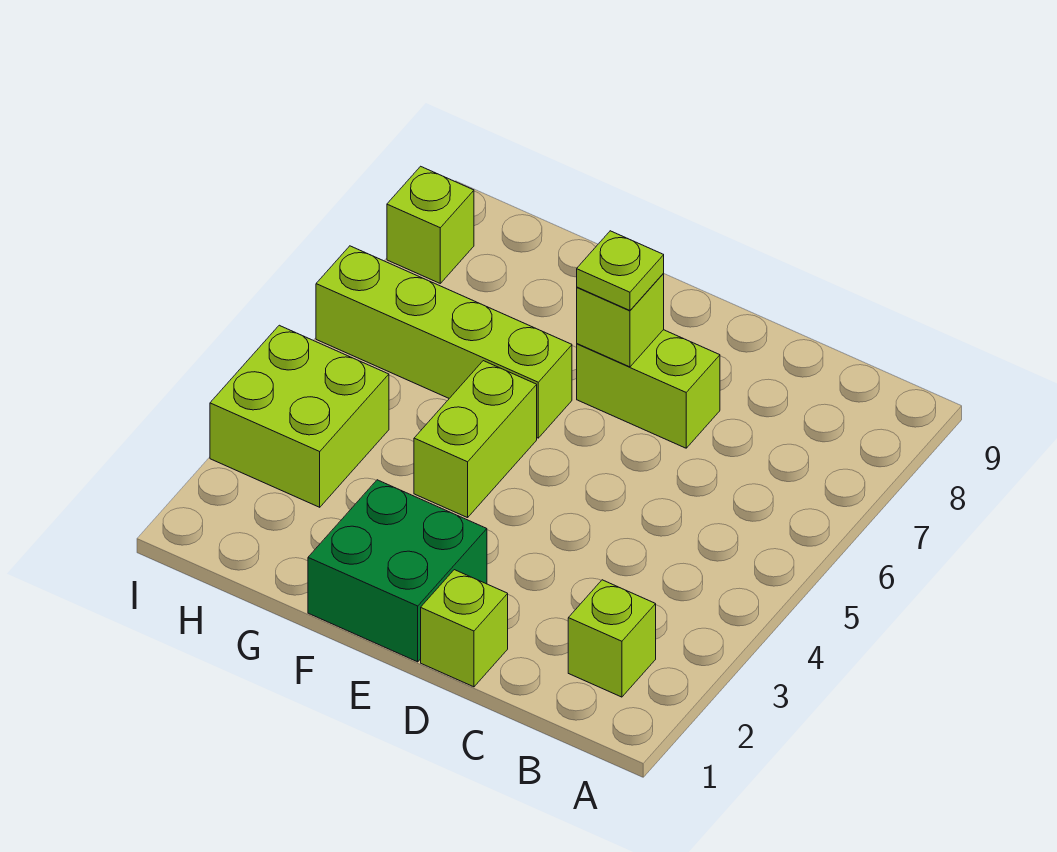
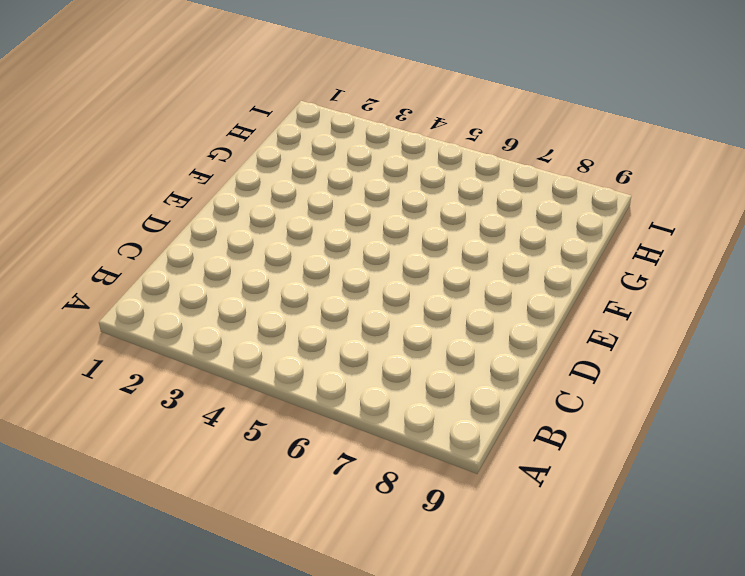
none -> lime 1x1 brick [568,580,656,697]
none -> lime 1x1 brick [421,570,508,687]

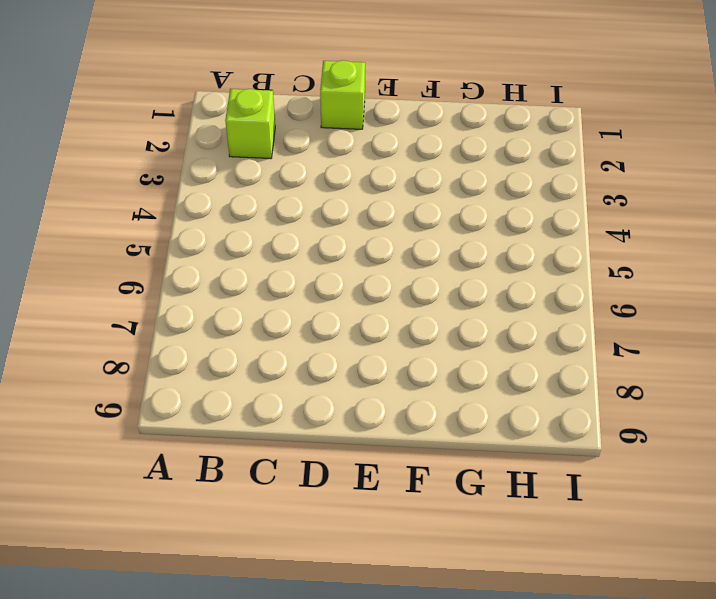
none -> lime 1x2 brick [577,330,720,448]
none -> green 2x2 brick [308,480,487,662]

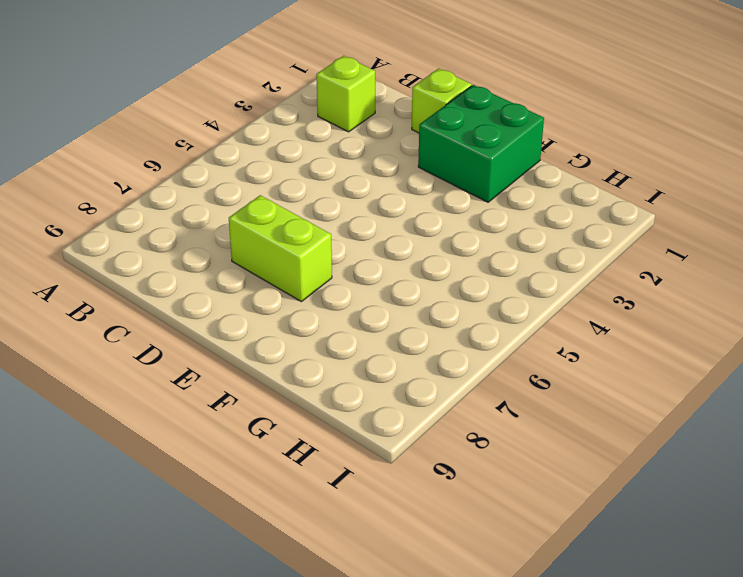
none -> lime 1x2 brick [414,361,537,518]
none -> lime 1x4 brick [316,246,572,438]

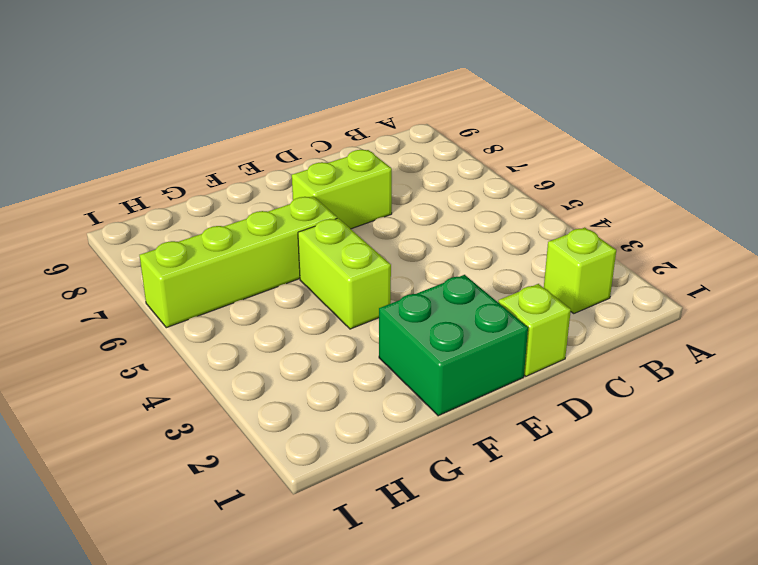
none -> lime 2x2 brick [210,325,389,507]
none -> lime 1x1 brick [387,166,474,283]

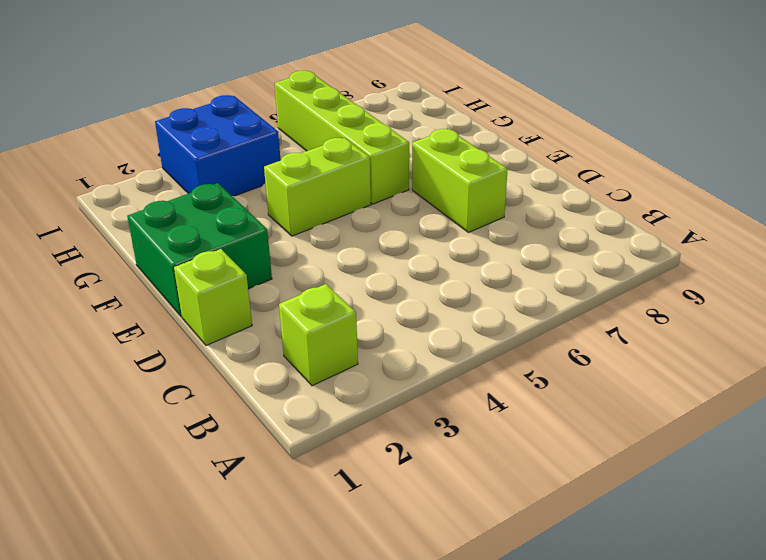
blue 2x2 brick [155,95,281,196] -> lime 2x2 brick [210,325,389,507]
none -> lime 1x1 brick [387,166,474,283]
none -> lime 1x1 brick [577,273,664,367]

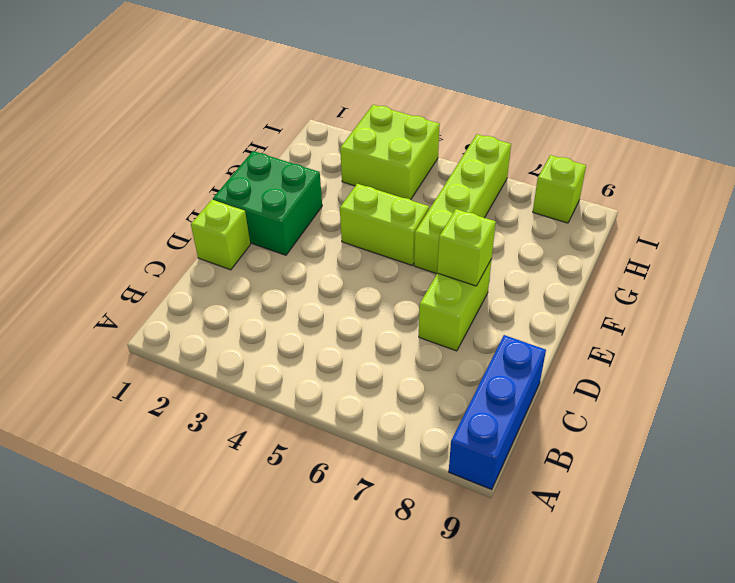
blue 1x3 brick [449,335,546,490] -> none
none -> lime 1x1 brick [568,580,656,697]
none -> lime 1x1 plate [577,231,664,310]

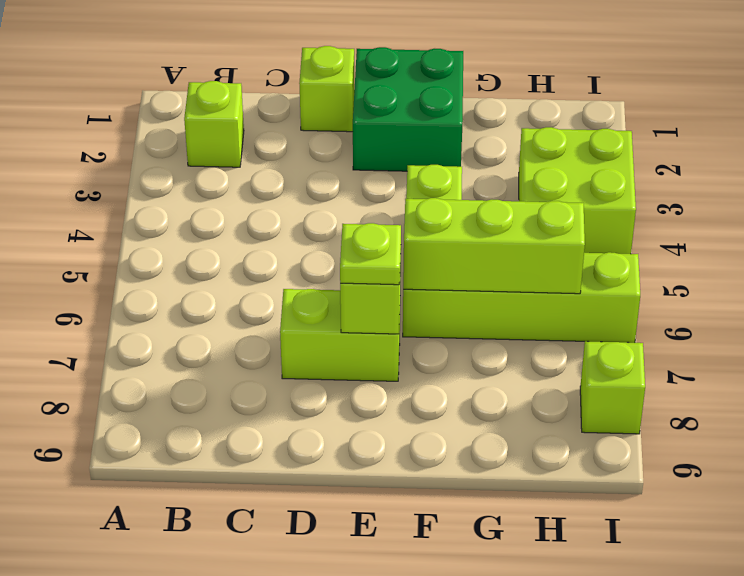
lime 1x3 brick [403,198,585,294] -> none

